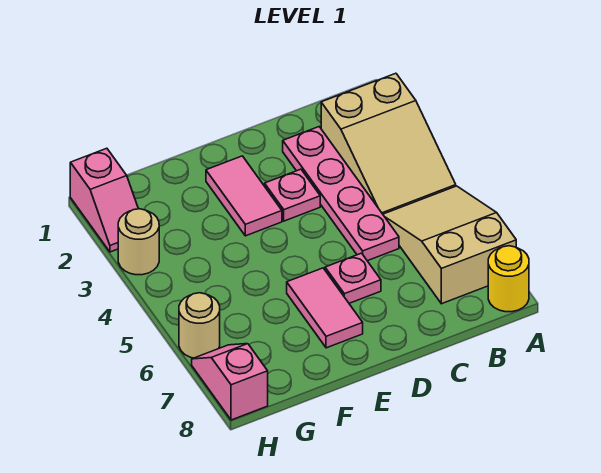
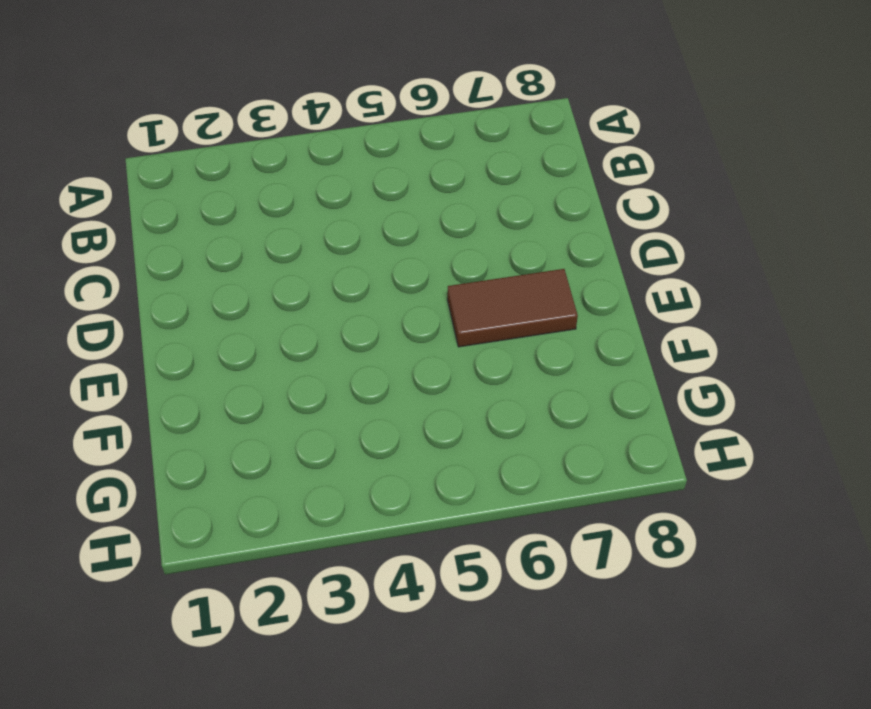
brown 1x2 tile [447,269,578,347] -> pink 1x2 tile [287,268,363,348]
none -> tan 2x3 slope [321,73,456,214]
none -> tan 2x3 slope [383,186,516,304]
none -> yellow 1x1 round brick [488,246,529,312]

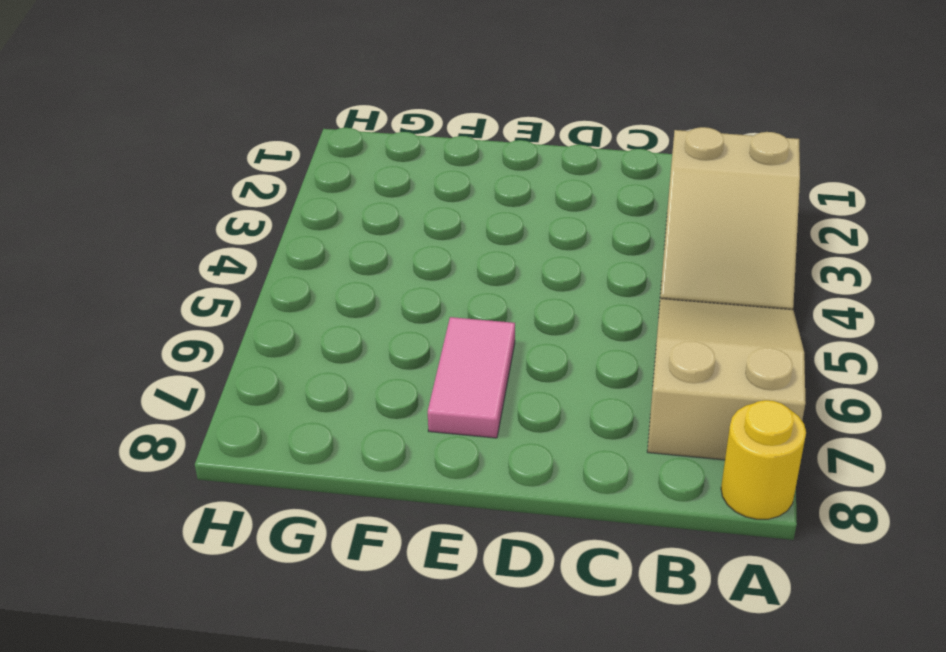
none -> pink 1x4 plate [283,127,399,261]
none -> pink 1x1 plate [265,169,320,221]
none -> pink 1x1 plate [325,253,381,303]

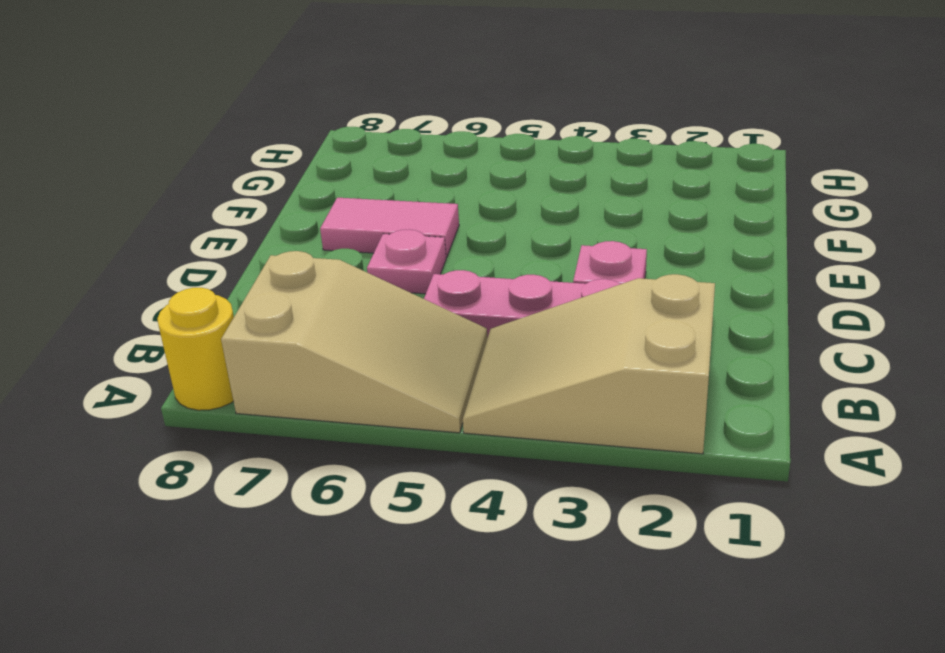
none -> pink 1x2 tile [206,156,282,236]
none -> pink 1x2 slope [70,148,138,252]
none -> tan 1x1 round brick [118,209,159,275]

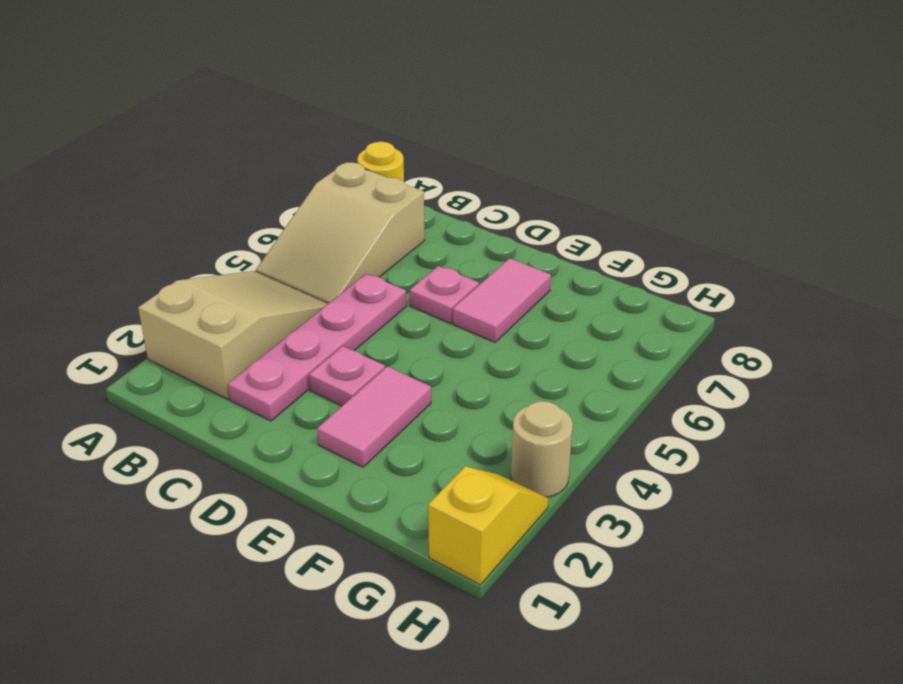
yellow 1x2 slope [428,466,548,585] -> pink 1x2 slope [70,148,138,252]
none -> tan 1x1 round brick [179,293,220,358]
none -> pink 1x2 slope [192,344,268,420]

